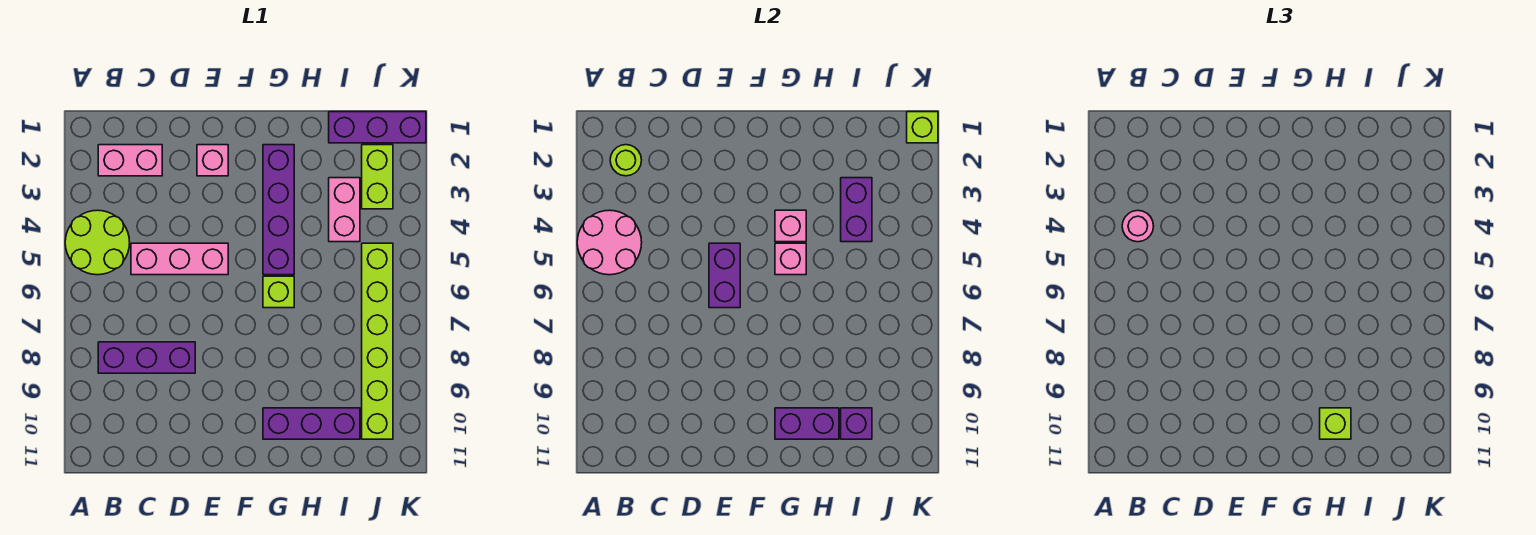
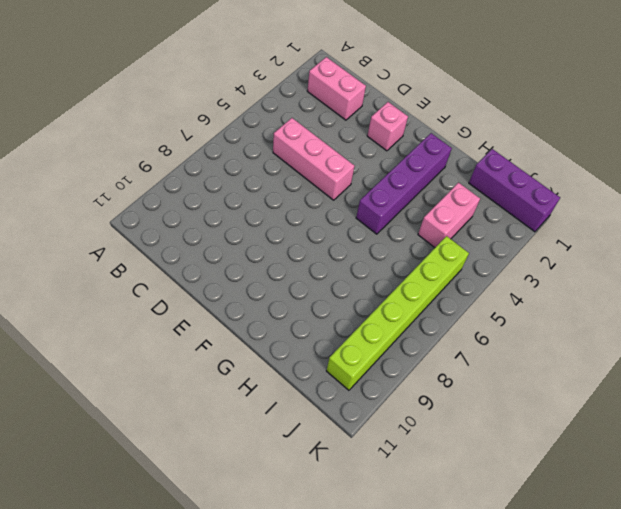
none -> lime 2x2 round brick [65,210,130,275]
none -> purple 1x3 brick [98,342,195,373]
none -> lime 1x1 brick [263,276,294,308]

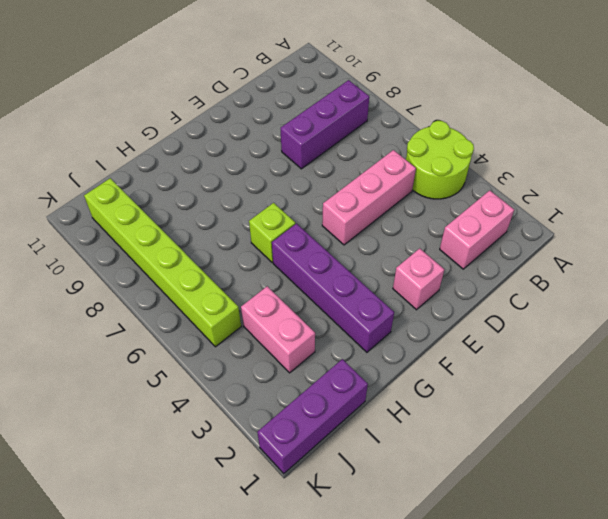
none -> purple 1x3 brick [263,408,360,439]
none -> lime 1x2 brick [362,145,393,209]
none -> pink 2x2 round brick [577,210,642,275]

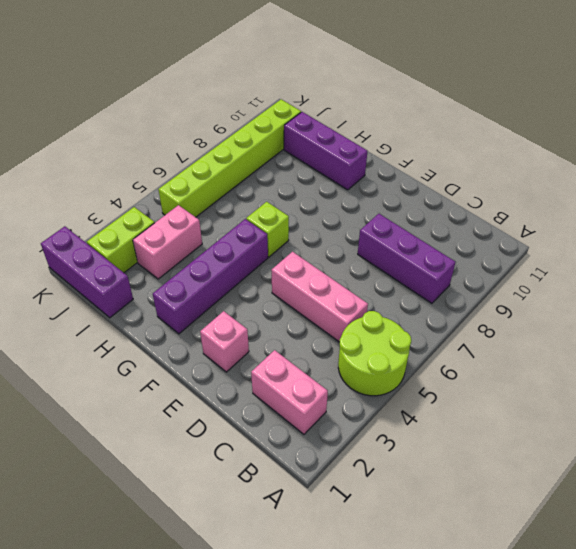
none -> pink 2x2 round brick [577,210,642,275]
none -> lime 1x1 round brick [610,145,642,176]
none -> purple 1x2 brick [709,243,740,308]

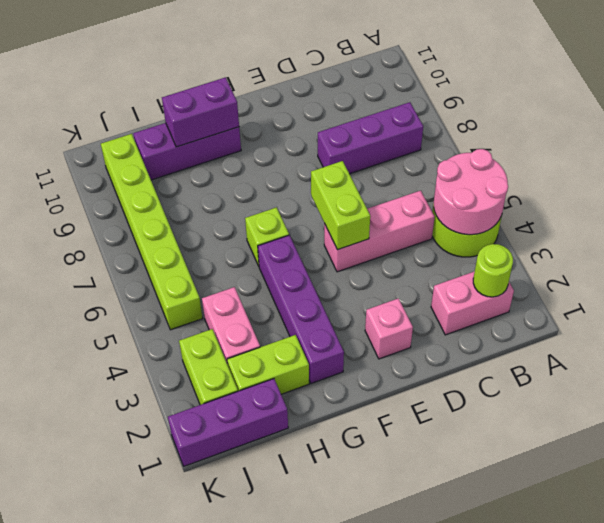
lime 1x2 brick [311,161,370,250] -> purple 1x2 brick [709,243,740,308]
lime 1x2 brick [227,335,309,394] -> none
none -> pink 1x1 brick [775,210,806,242]
none -> pink 1x1 brick [775,243,806,275]
none -> purple 1x2 brick [841,178,872,242]

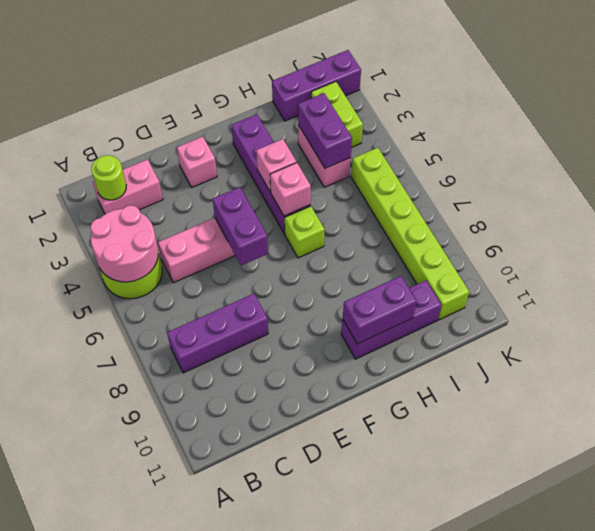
none -> purple 1x1 brick [841,408,872,439]
none -> lime 1x1 brick [907,112,938,143]
none -> pink 1x1 round brick [1122,210,1154,242]

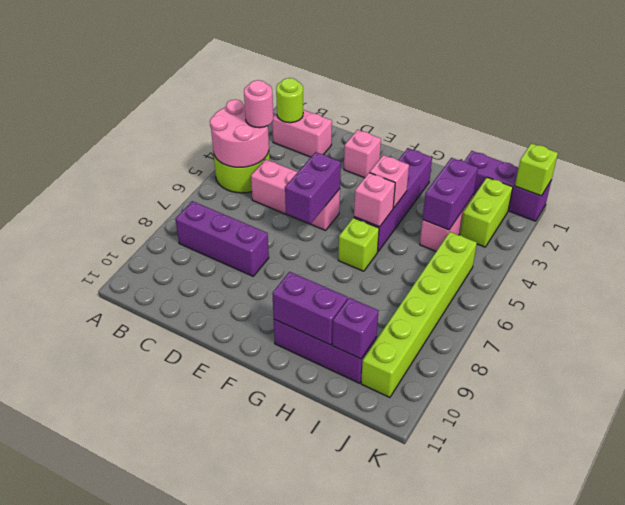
none -> lime 1x1 brick [1320,408,1351,439]

